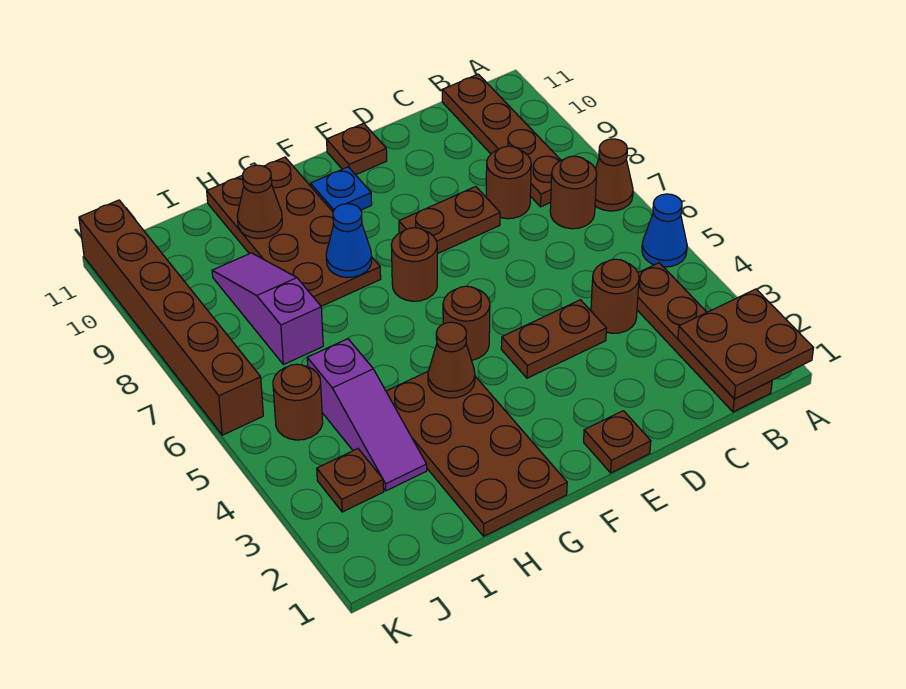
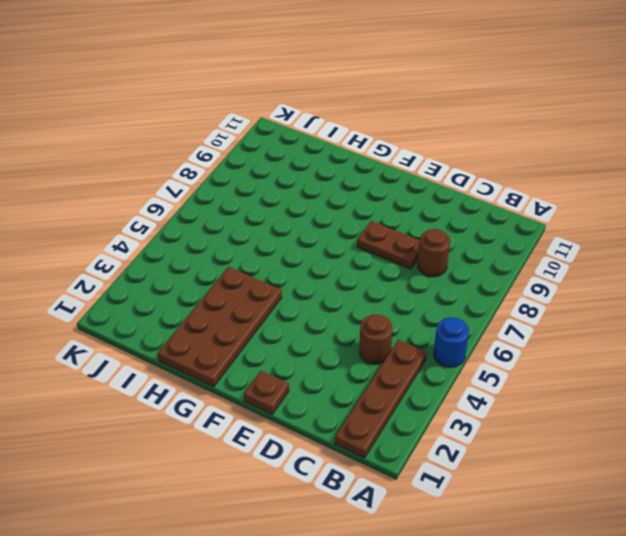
blue 1x1 round brick [434,317,469,367] -> blue 1x1 cone [642,194,687,267]
none -> brown 1x1 cone [595,139,633,211]
none -> brown 1x1 round brick [550,156,597,229]
none -> brown 1x4 plate [442,74,561,207]

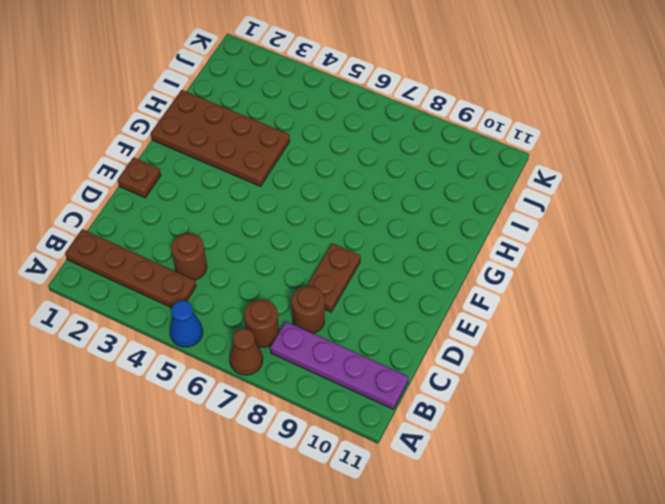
purple 1x4 plate [270,322,408,409] -> brown 1x4 plate [442,74,561,207]
none -> brown 1x2 plate [501,300,607,378]
none -> brown 1x1 plate [327,123,387,175]
none -> brown 1x1 round brick [443,286,490,360]

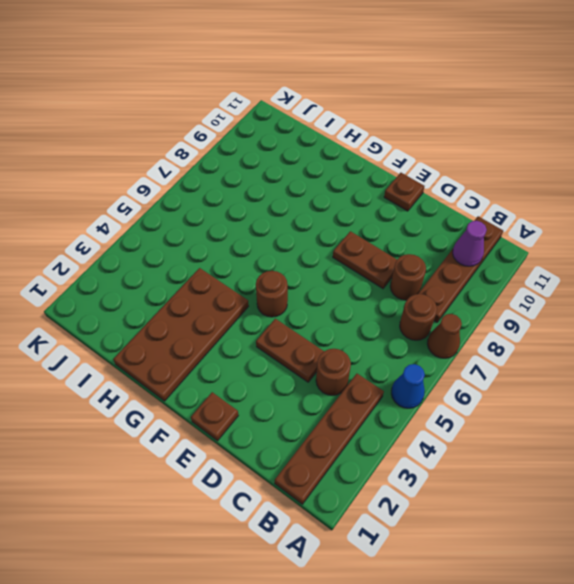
purple 1x1 cone [453,221,487,266] -> none
none -> brown 1x1 round brick [391,228,437,301]
none -> blue 1x1 plate [311,167,372,212]
none -> brown 2x4 plate [207,157,381,306]

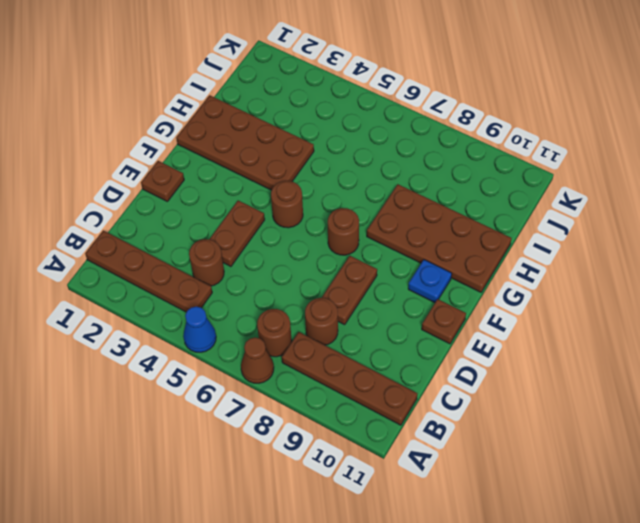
none -> purple 1x3 slope [307,339,427,491]
none -> purple 1x3 slope [212,253,323,365]
none -> brown 1x1 plate [317,449,384,512]

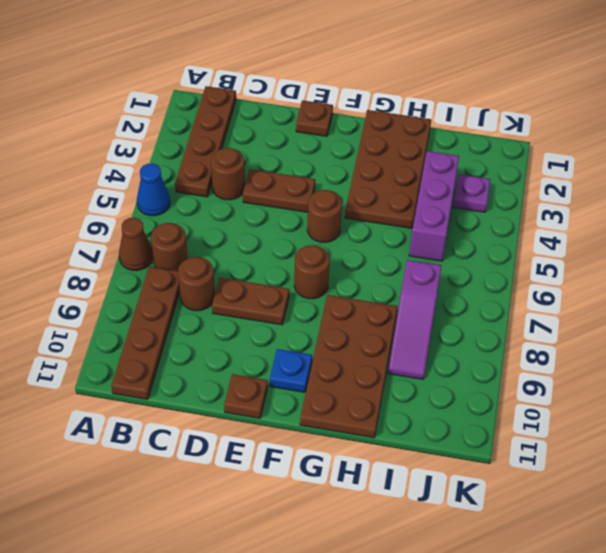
purple 1x3 brick [409,151,459,261] -> purple 1x3 slope [307,339,427,491]
purple 1x1 plate [453,174,491,212] -> brown 1x1 plate [317,449,384,512]
none -> brown 1x1 round brick [273,364,323,440]
none -> brown 1x6 brick [79,200,263,435]
none -> brown 2x2 plate [678,289,813,399]

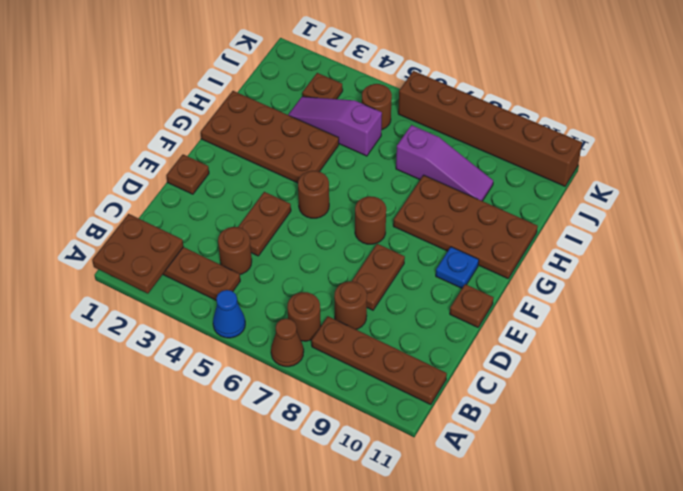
none -> brown 1x1 cone [428,322,475,398]
none -> blue 1x1 cone [326,204,372,278]
none -> brown 1x1 cone [237,165,282,239]

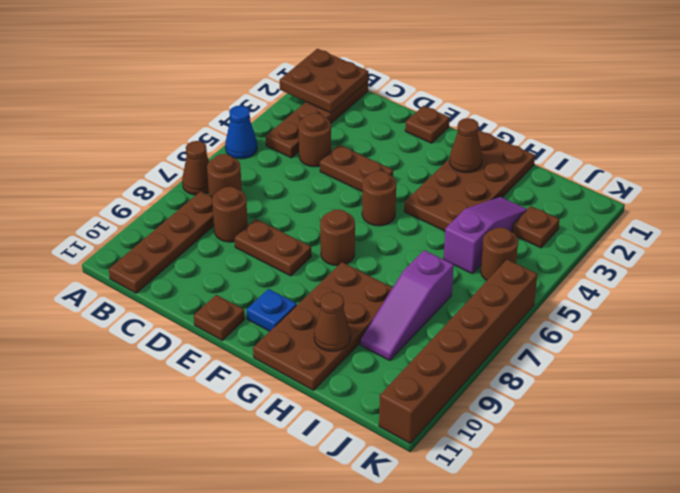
brown 1x1 cone [449,118,482,173] -> brown 1x1 cone moved to [428,322,475,398]
none -> blue 1x1 cone [326,204,372,278]

